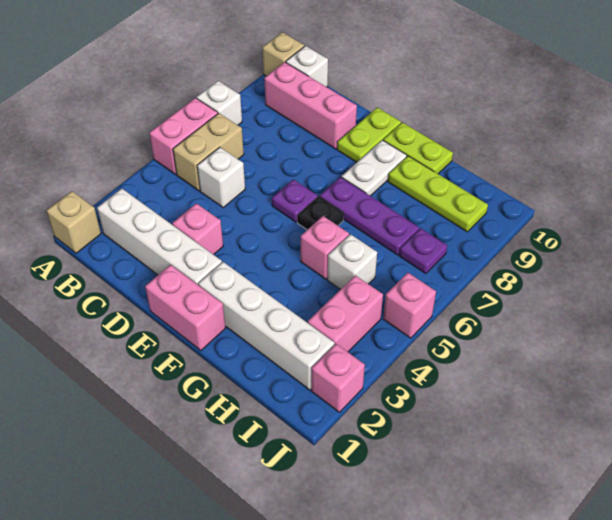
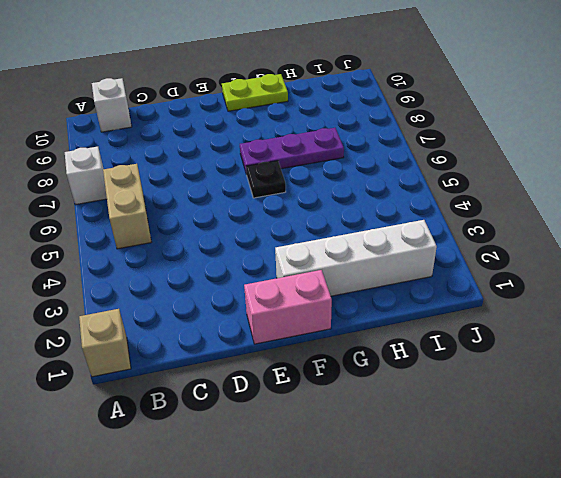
none -> pink 1x2 brick [149,98,218,174]
none -> tan 1x1 brick [262,32,304,76]
none -> white 1x4 brick [97,188,222,285]

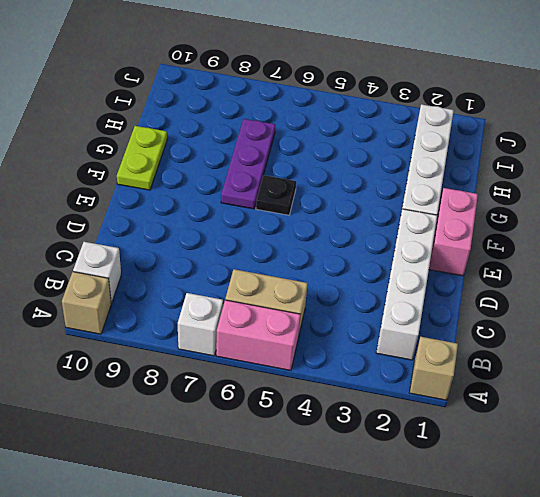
none -> pink 1x3 brick [264,62,357,149]
none -> white 1x1 brick [197,147,245,207]
none -> pink 1x1 brick [172,203,223,255]

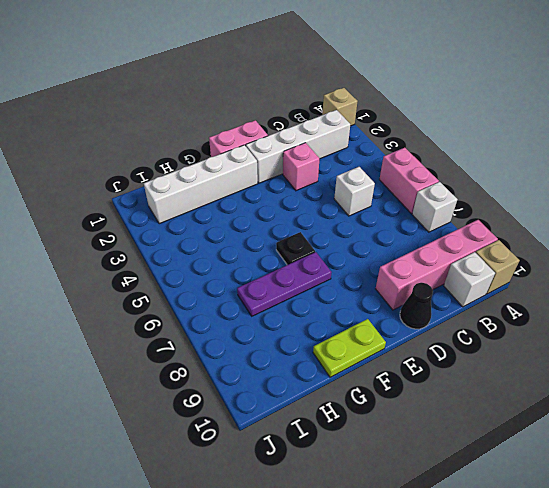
pink 1x4 brick [376,220,498,310] -> pink 1x3 brick [264,62,357,149]
black 1x1 cone [400,283,433,329] -> none
none -> tan 1x2 brick [173,113,244,191]
none -> purple 1x1 plate [272,179,318,222]
none -> lime 1x2 plate [337,107,401,162]

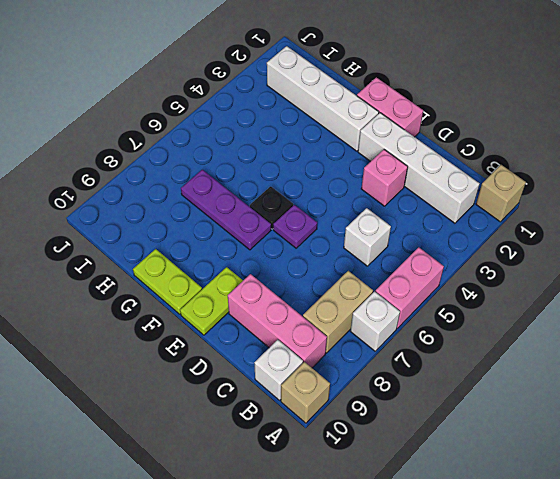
tan 1x2 brick [303,271,373,353] -> tan 1x2 brick moved to [173,113,244,191]
none -> white 1x2 plate [342,140,407,196]
none -> pink 1x1 brick [301,216,349,279]
none -> lime 1x3 plate [388,156,488,232]

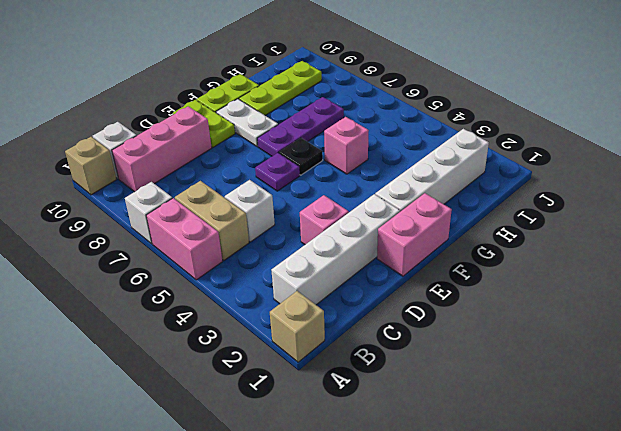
none -> white 1x1 brick [327,234,377,289]
none -> pink 1x2 brick [308,276,383,352]
none -> purple 1x1 plate [399,228,447,274]

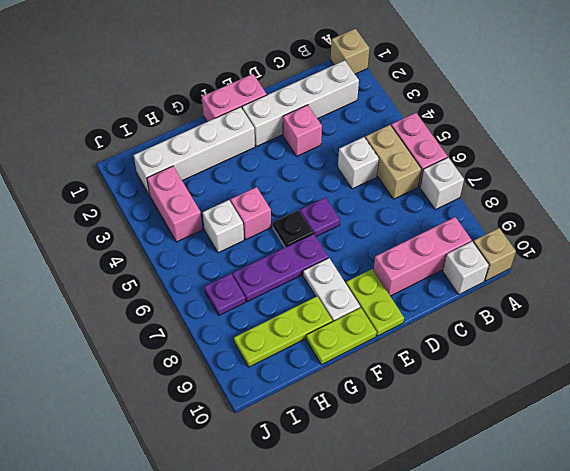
none -> pink 1x1 brick [311,344,365,412]
none -> pink 1x1 brick [383,273,436,338]

